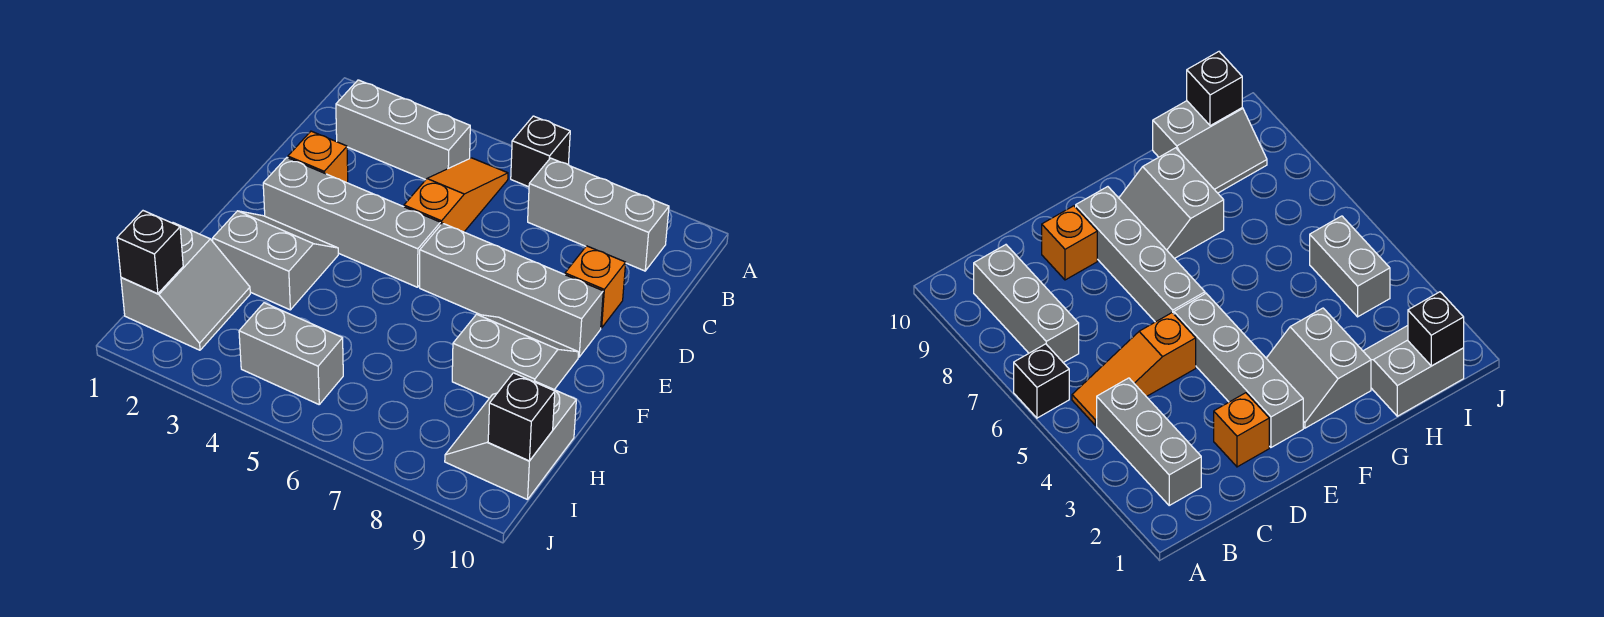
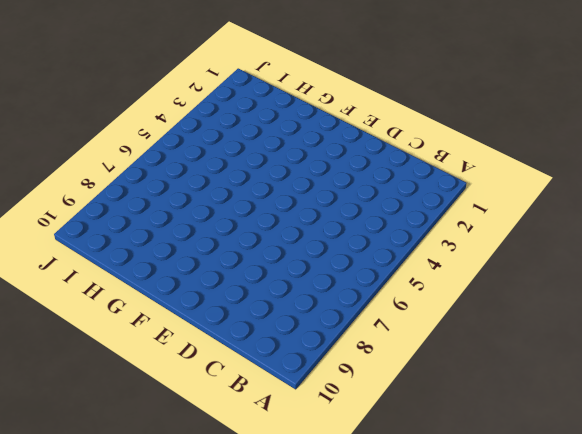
none -> black 1x1 brick [511,116,570,187]
none -> grey 1x3 brick [336,80,470,180]
none -> orange 1x3 slope [404,158,508,232]

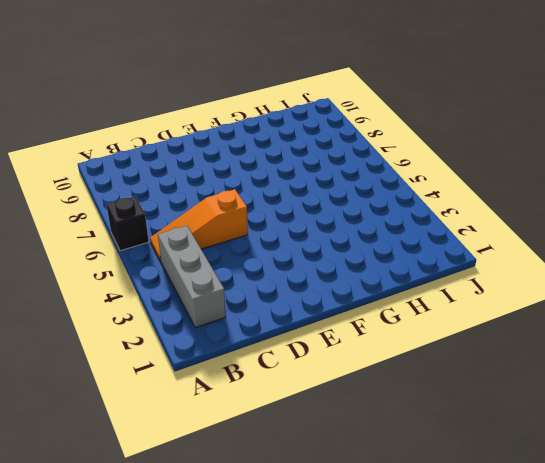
none -> grey 1x3 brick [528,158,669,271]
none -> orange 1x1 brick [288,131,348,183]
none -> orange 1x1 brick [565,246,626,328]

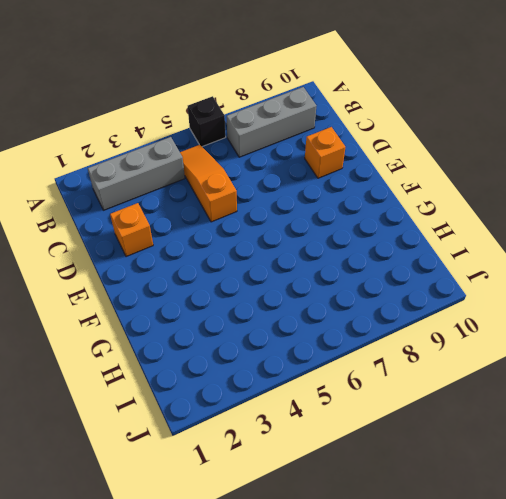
none -> grey 1x4 brick [263,158,440,287]
none -> grey 1x4 brick [420,223,603,357]
none -> grey 2x2 slope [213,211,338,310]

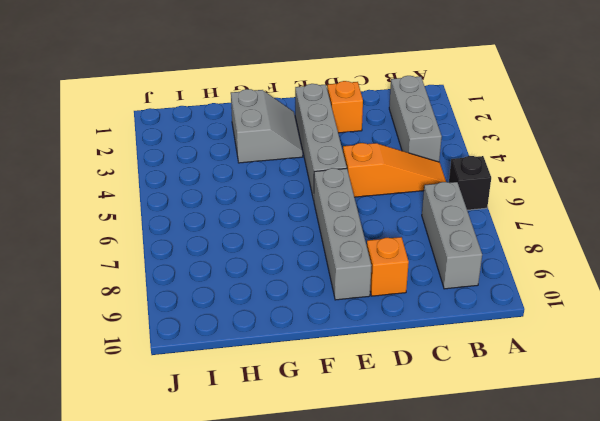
none -> grey 2x2 slope [452,314,579,398]
none -> grey 2x2 slope [121,223,250,350]
none -> grey 2x2 slope [445,381,576,500]

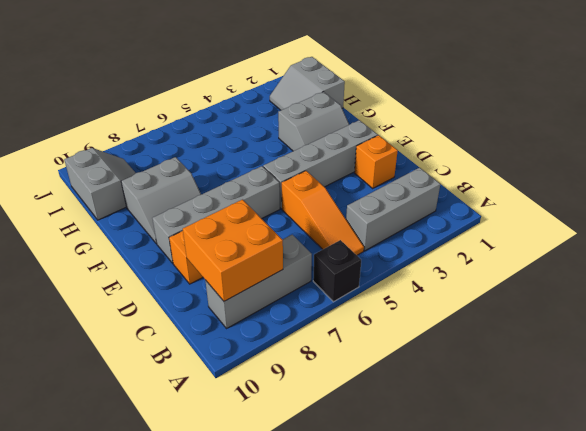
orange 2x2 brick [183,200,283,301] -> none
none -> grey 1x2 brick [239,303,343,404]
none -> black 1x1 brick [117,211,183,294]
none -> black 1x1 brick [488,373,555,461]

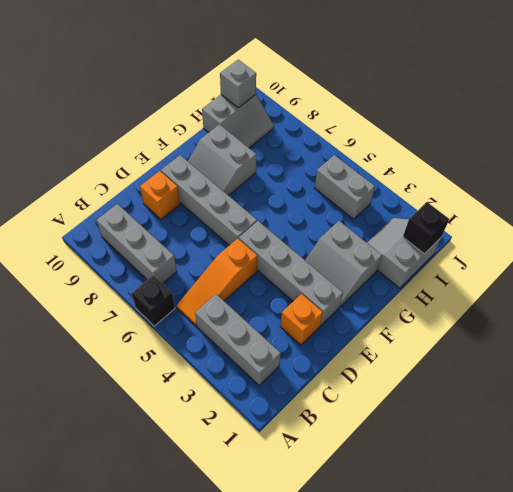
grey 1x1 brick [220,60,256,108] -> black 1x1 brick [488,373,555,461]

